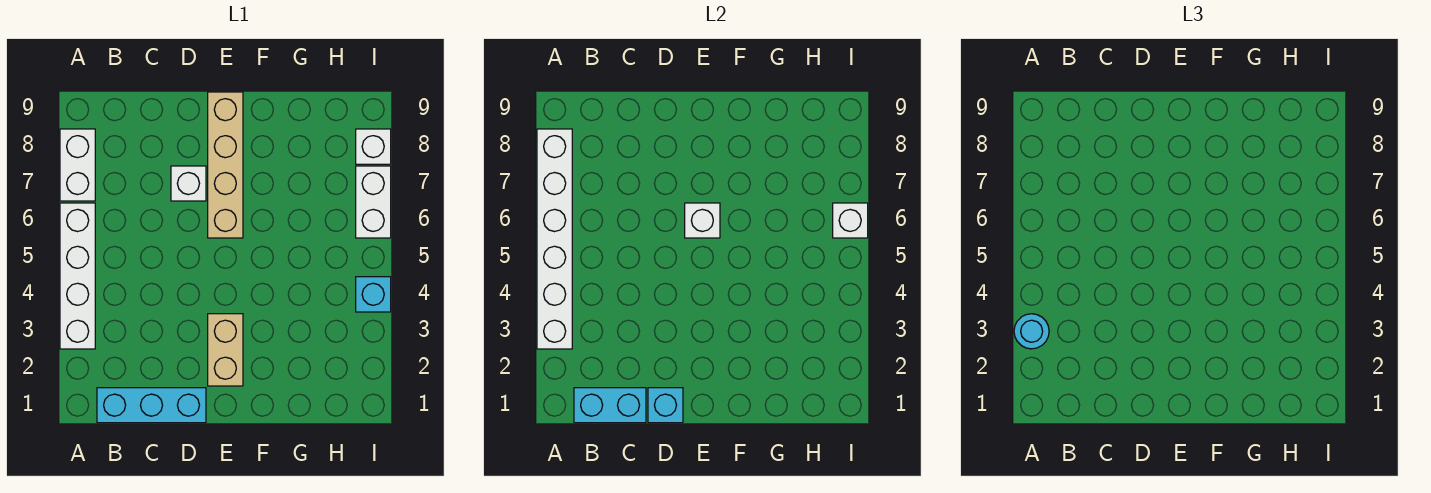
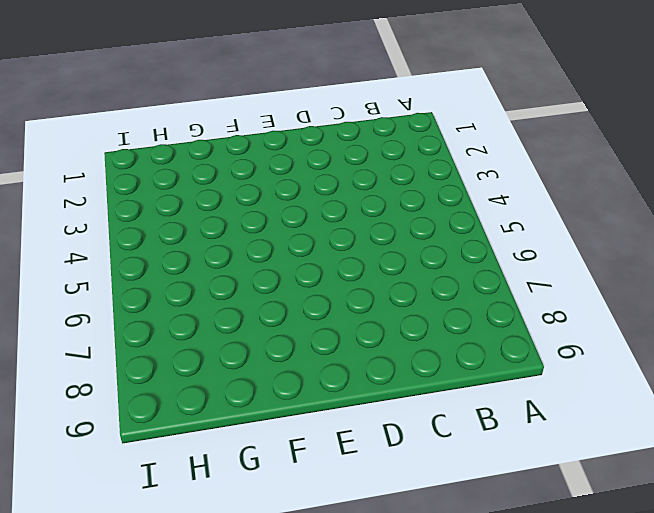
none -> white 1x4 brick [60,203,95,349]
none -> white 1x2 brick [60,129,95,201]
none -> cyan 1x3 brick [97,388,206,423]

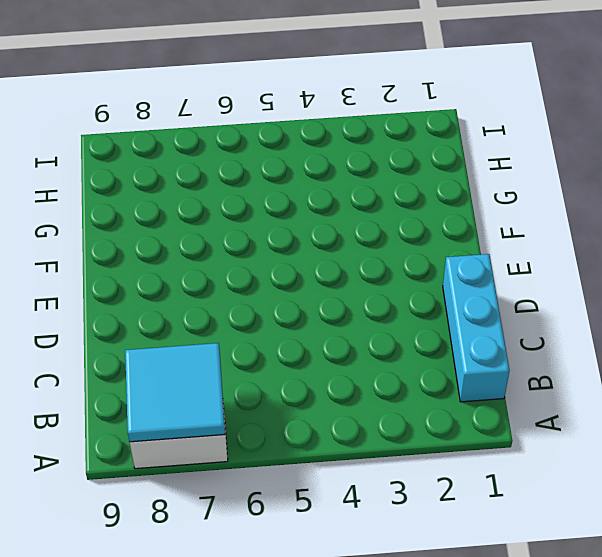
cyan 2x2 tile [125,343,225,442] -> white 1x6 brick [537,129,572,349]
none -> white 1x4 brick [60,203,95,349]
none -> white 1x1 brick [171,166,206,201]
none -> tan 1x2 brick [208,314,243,386]

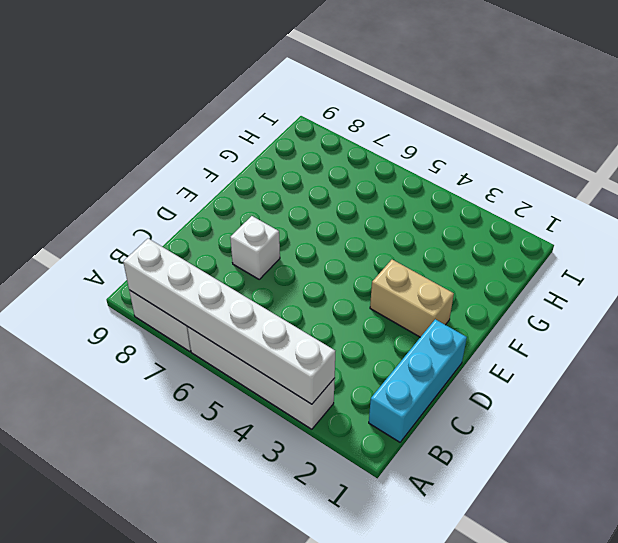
none -> tan 1x4 brick [208,92,243,238]
none -> cyan 1x1 brick [356,277,391,312]
none -> white 1x2 brick [356,166,391,238]

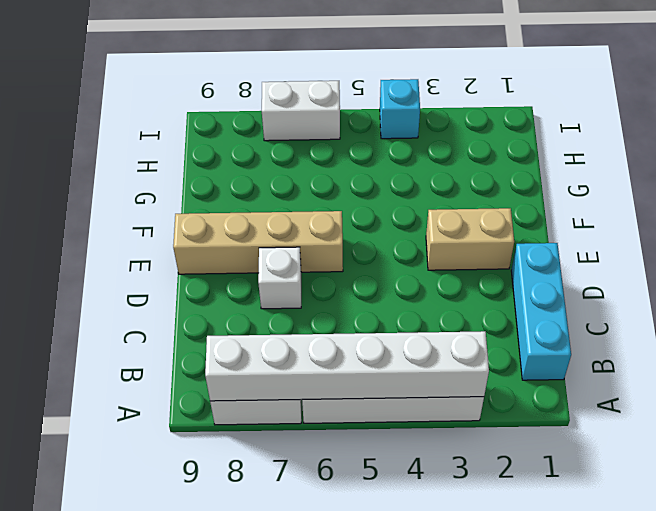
none -> white 1x1 brick [356,129,391,164]
none -> cyan 1x2 brick [574,388,646,423]
none -> cyan 1x1 brick [648,388,683,423]

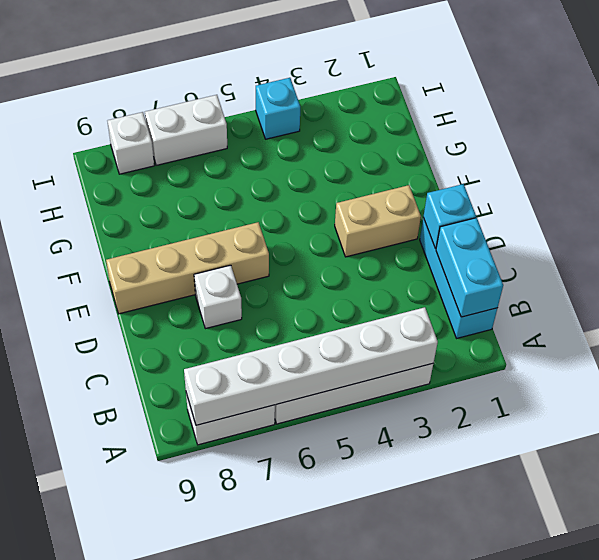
none -> white 1x1 brick [685,203,720,238]
none -> white 1x1 brick [833,203,868,238]
none -> cyan 1x1 round brick [1014,314,1049,349]

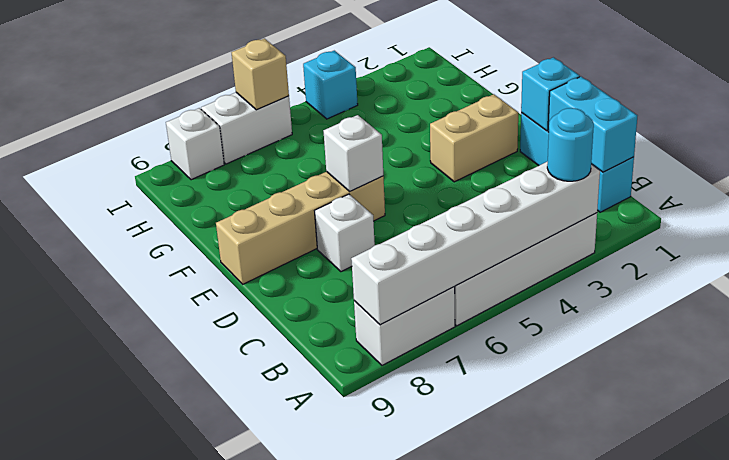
tan 1x1 brick [232,39,289,110] -> white 1x1 brick [833,203,868,238]

